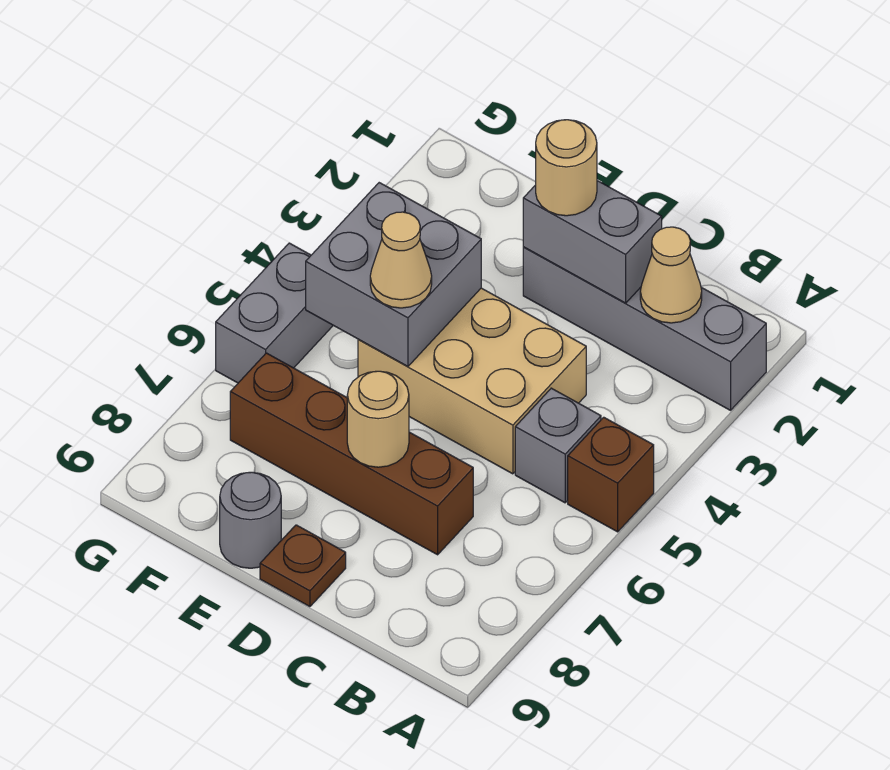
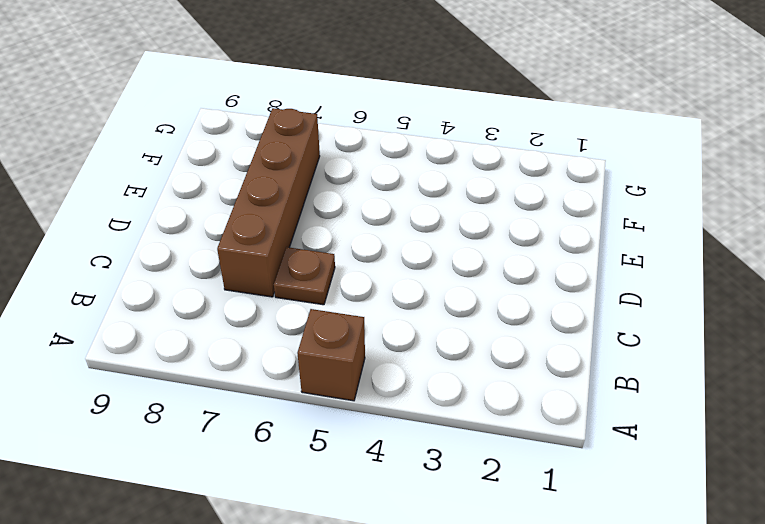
brown 1x1 plate [274,247,335,305] -> brown 1x1 plate moved to [260,525,346,607]
none -> grey 1x4 brick [523,247,766,410]
none -> grey 1x1 brick [515,388,601,503]
none -> tan 2x3 brick [358,288,586,474]

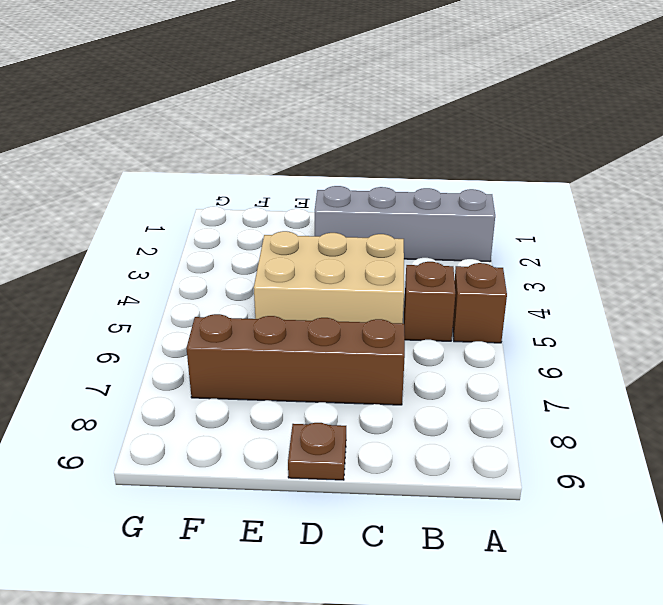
brown 1x1 brick [404,262,455,341] -> grey 1x1 brick [515,388,601,503]
none -> grey 1x1 round brick [220,472,281,568]
none -> grey 1x2 brick [216,243,333,383]
none -> tan 1x1 cone [640,227,702,323]

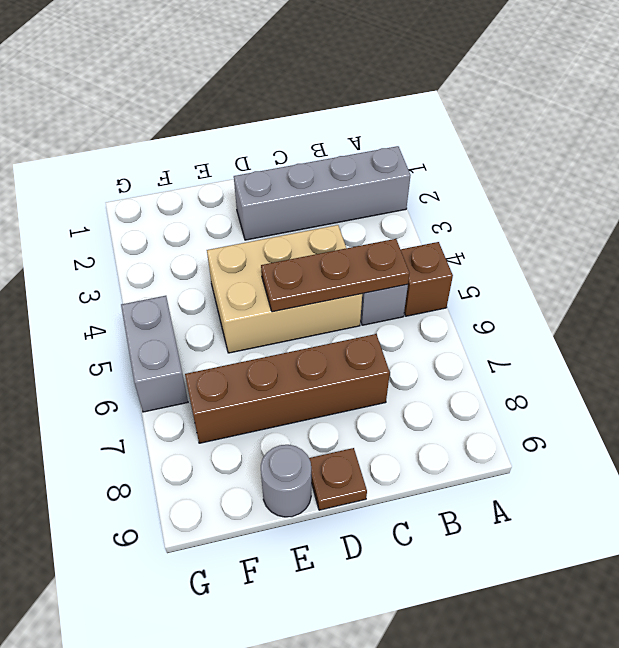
brown 1x3 plate [261,239,409,312] -> none
none -> tan 1x1 cone [640,227,702,323]
none -> grey 1x2 brick [523,181,662,303]
none -> tan 1x1 round brick [347,371,409,467]

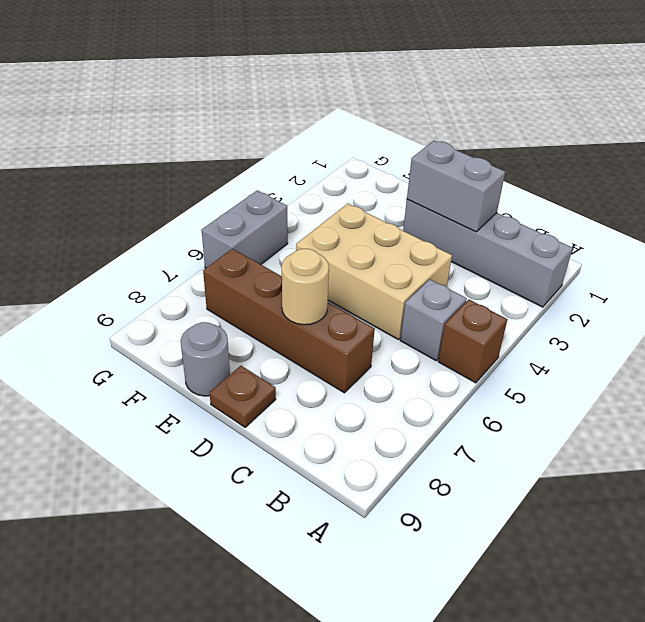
none -> tan 1x1 cone [640,227,702,323]
none -> grey 2x2 brick [306,183,481,366]
none -> tan 1x1 round brick [536,120,597,216]

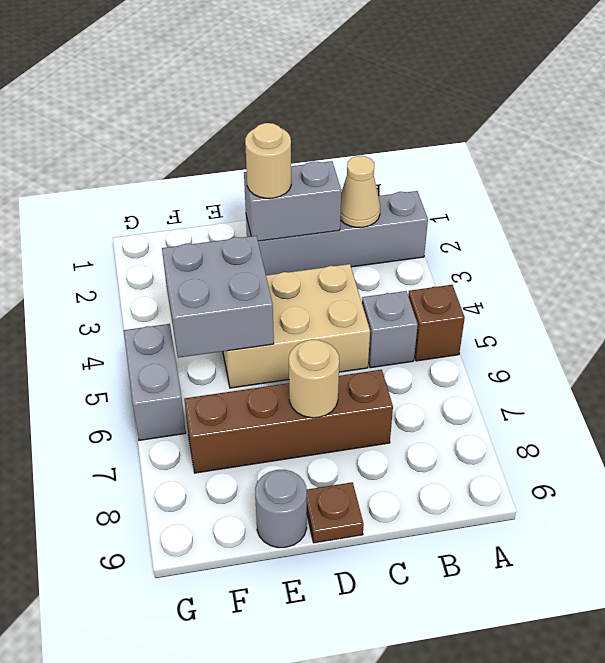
none -> tan 1x1 cone [370,212,432,308]

